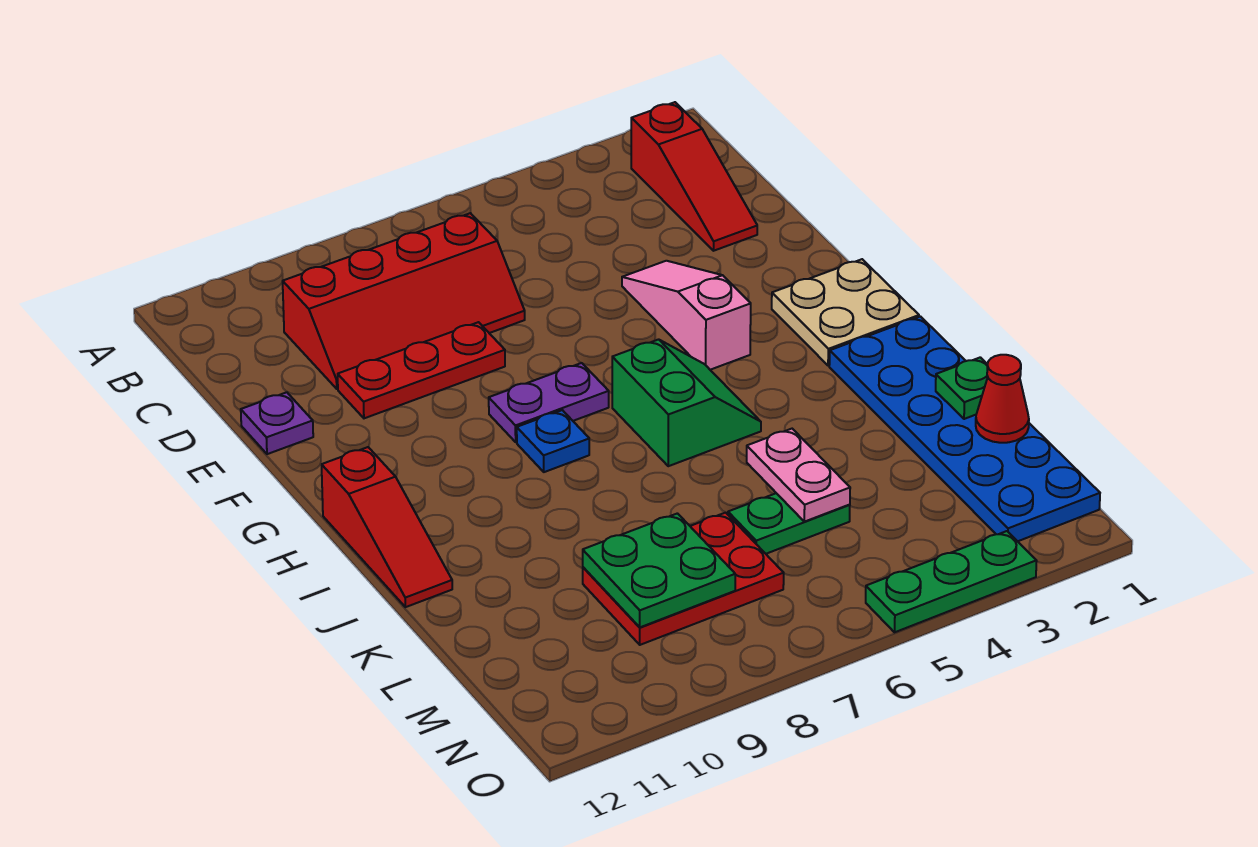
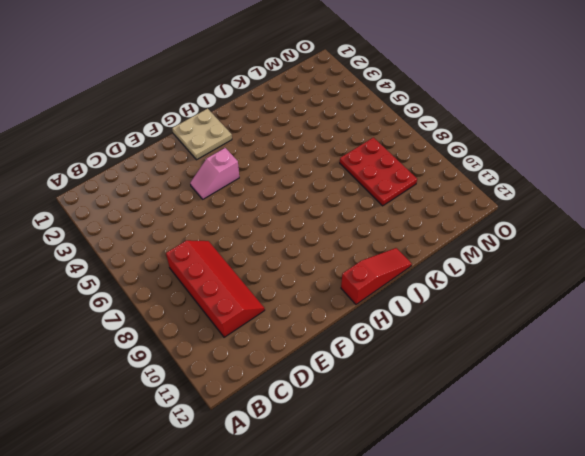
pink 1x2 slope [190,148,239,199] -> pink 1x3 slope [622,261,751,370]
none -> red 1x3 slope [631,102,757,251]
none -> red 1x3 plate [338,322,505,418]
none -> purple 1x1 plate [241,392,313,454]

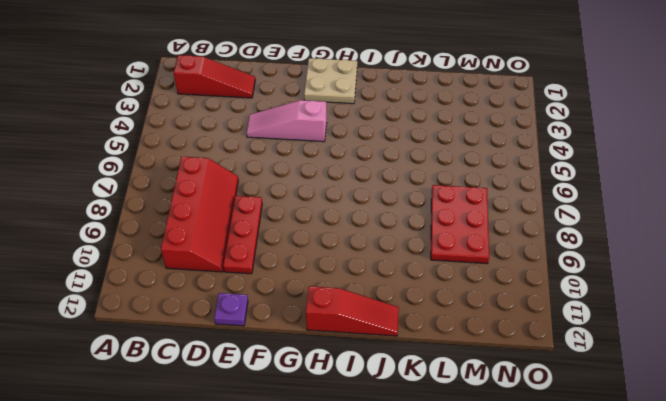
none -> purple 1x2 plate [489,363,609,442]
none -> green 2x2 slope [612,339,761,466]
none -> blue 1x1 plate [517,410,589,472]

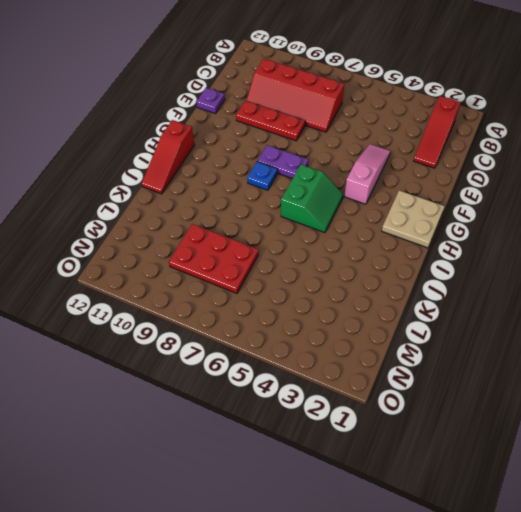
none -> blue 2x6 plate [829,317,1100,541]
none -> green 1x2 plate [728,493,850,554]
none -> green 1x3 plate [866,531,1037,632]

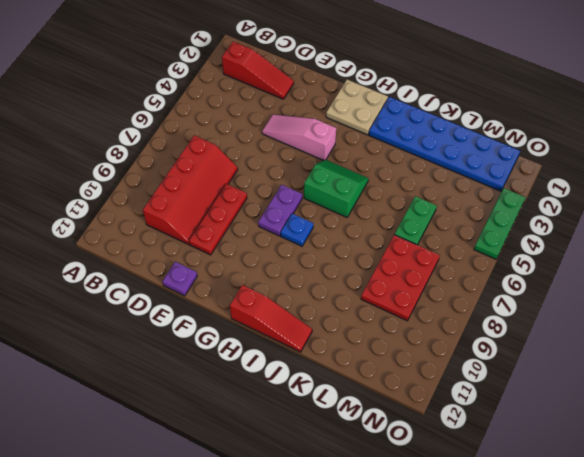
none -> green 1x1 plate [936,357,988,419]
none -> pink 1x2 plate [747,429,850,522]
none -> red 1x1 cone [976,355,1029,443]

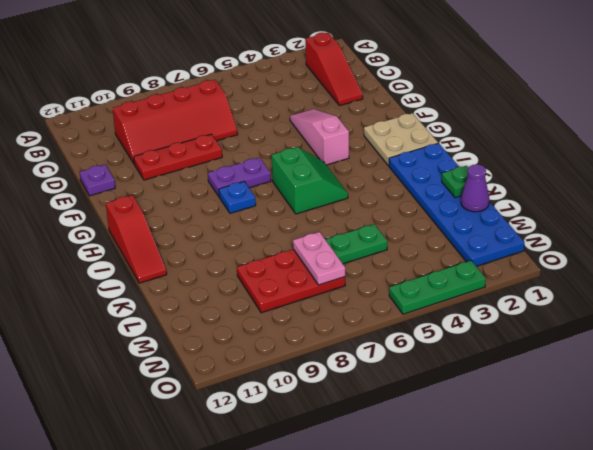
purple 1x1 cone [461,164,489,212] -> red 1x1 cone [976,355,1029,443]
pink 1x2 plate [293,232,345,285] -> pink 1x2 plate moved to [747,429,850,522]
none -> green 2x2 plate [583,513,735,627]

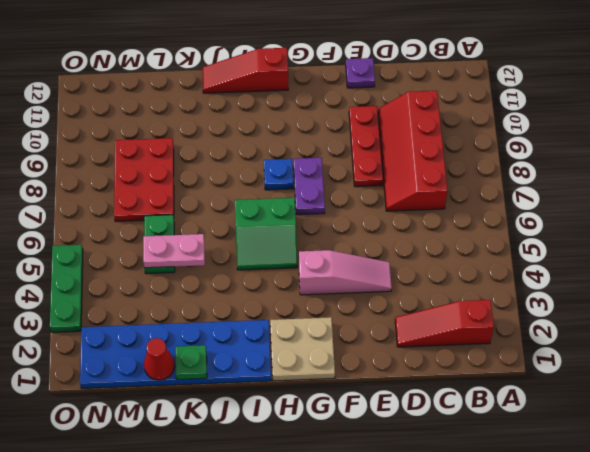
none -> green 2x2 plate [583,513,735,627]

